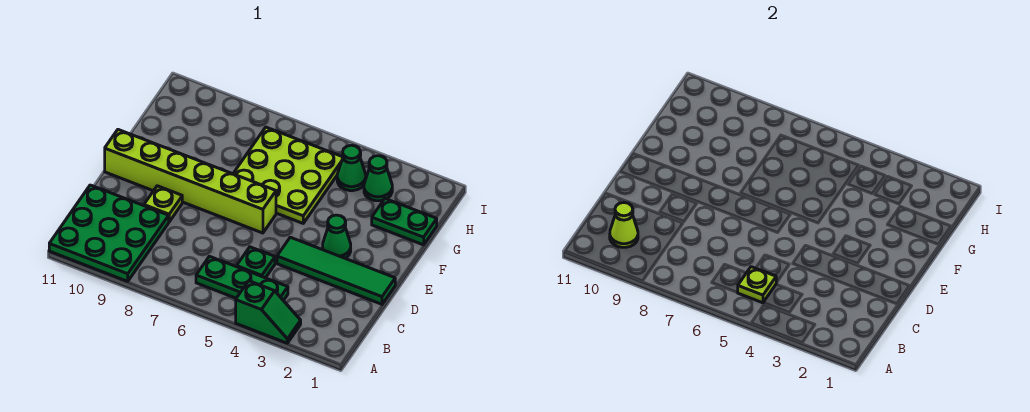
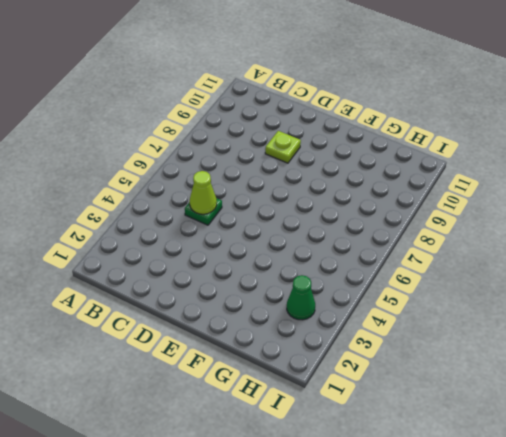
lime 1x1 cone [190,171,217,214] -> lime 1x1 cone moved to [610,203,638,247]
none -> green 1x2 slope [236,281,301,343]
none -> green 3x3 plate [49,185,169,281]
none -> green 1x3 plate [196,256,288,301]

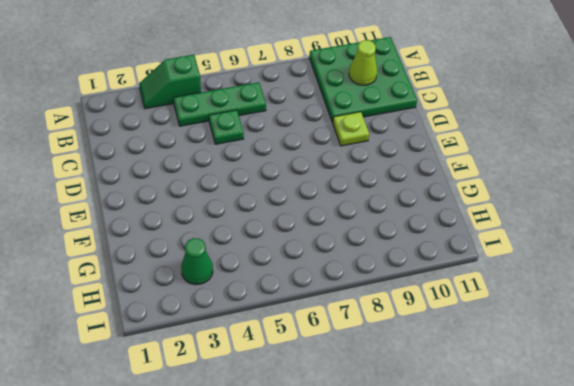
none -> green 1x4 tile [277,237,395,304]
none -> green 1x1 cone [323,215,351,258]
none -> lime 1x6 brick [105,130,276,233]

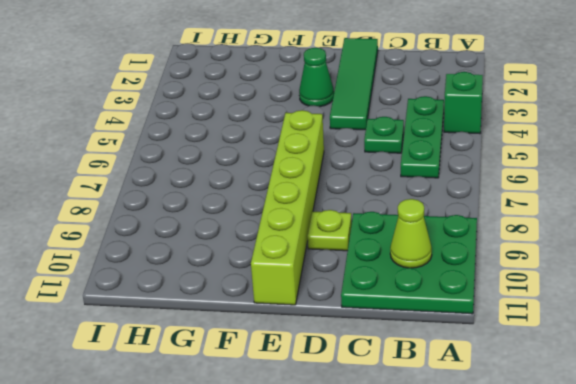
none -> lime 3x3 plate [233,127,343,223]
none -> green 1x2 plate [372,199,437,245]
none -> green 1x1 cone [364,156,392,201]

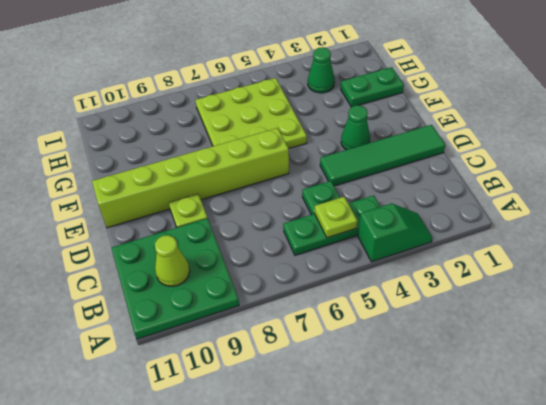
none -> green 1x1 cone [337,145,366,191]

